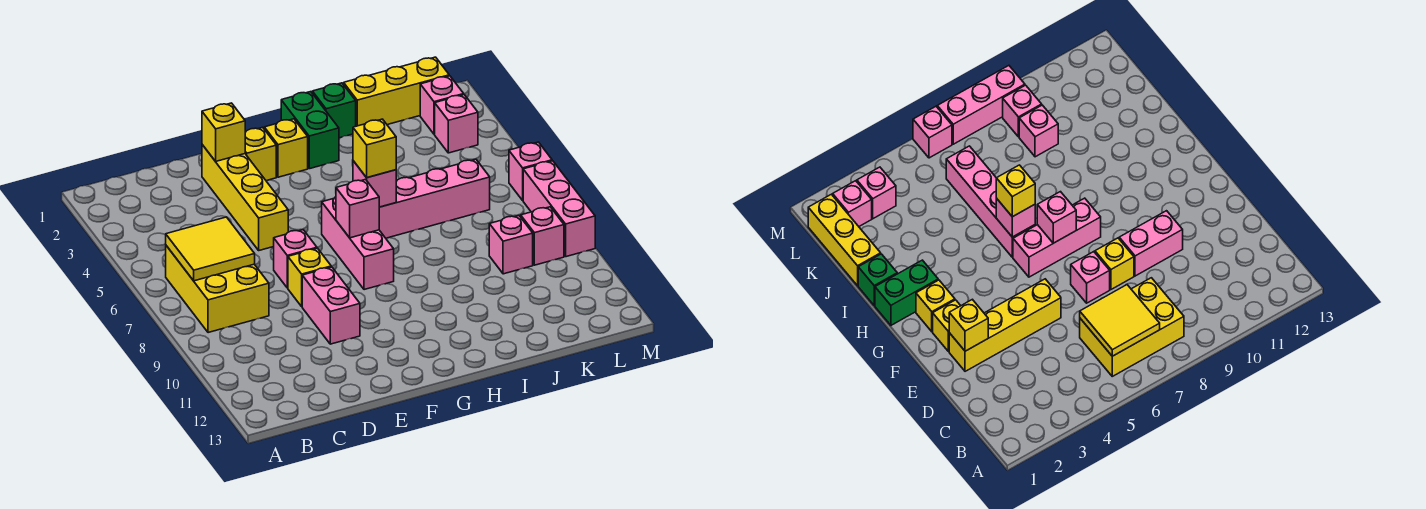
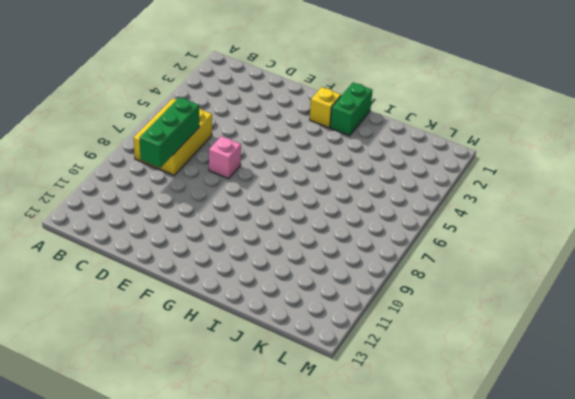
green 1x3 brick [140,97,199,168] -> yellow 2x2 tile [166,217,255,281]
none -> yellow 1x4 brick [202,145,288,250]
none -> yellow 1x1 brick [288,248,331,306]
none -> pink 1x2 brick [302,267,360,344]

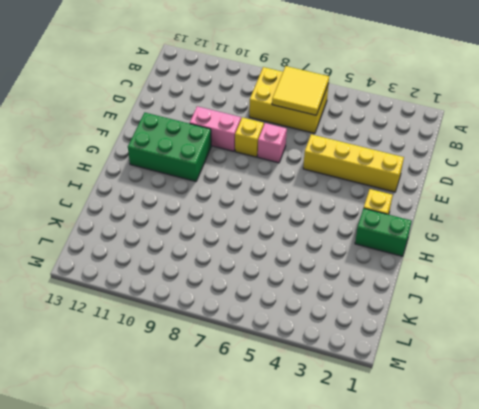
green 2x3 brick [128,112,211,181] -> none
none -> yellow 1x1 brick [245,127,276,180]
none -> pink 1x3 brick [322,197,394,290]
none -> pink 1x4 brick [379,159,490,238]

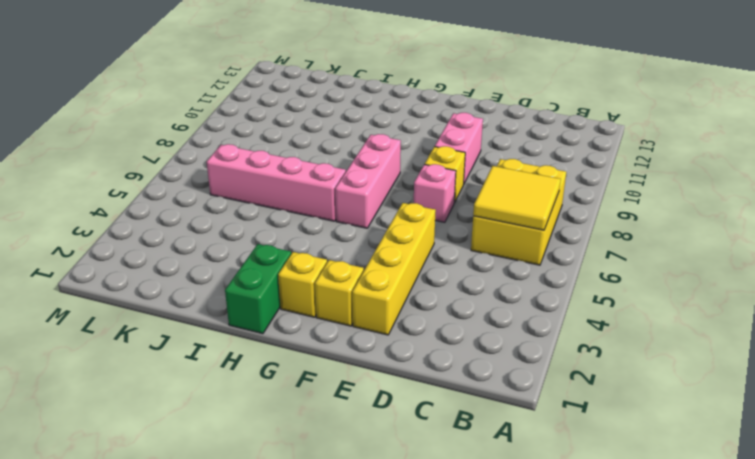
none -> green 1x1 brick [312,83,356,138]
none -> yellow 1x3 brick [344,57,449,126]
none -> pink 1x1 brick [489,216,533,274]

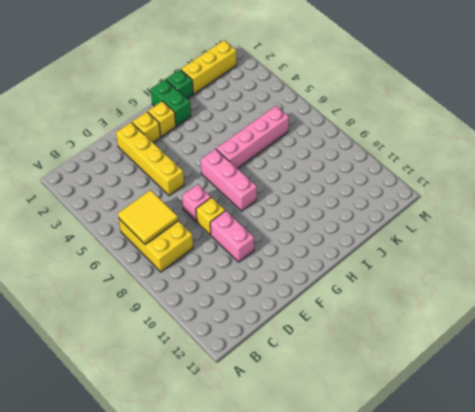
none -> pink 1x1 brick [489,216,533,274]
none -> pink 1x1 brick [420,76,464,134]
none -> pink 1x1 brick [435,95,478,153]

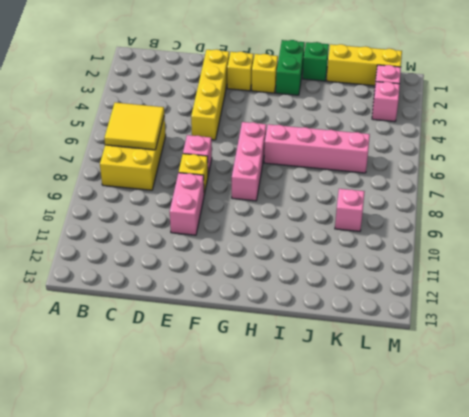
none -> pink 1x1 brick [521,207,564,265]
none -> pink 1x1 brick [509,142,552,200]
none -> pink 1x3 brick [523,161,595,257]

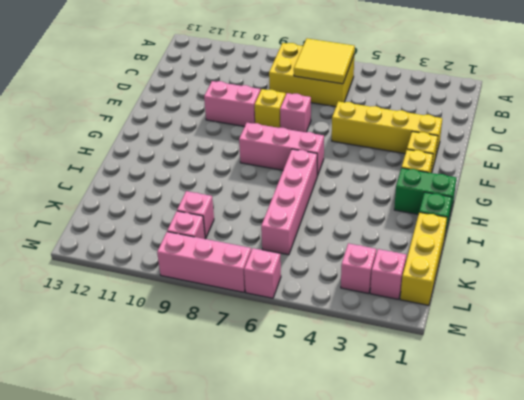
none -> yellow 1x1 brick [202,103,245,161]
none -> pink 1x1 brick [336,180,379,238]
none -> pink 1x1 brick [353,161,396,207]

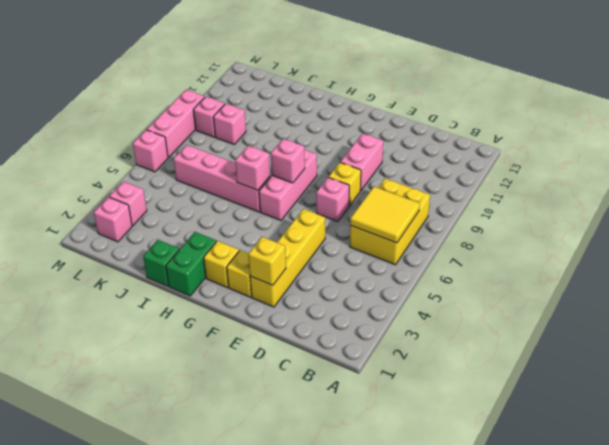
none -> yellow 1x3 brick [344,57,449,126]
none -> yellow 1x1 brick [353,119,396,178]

